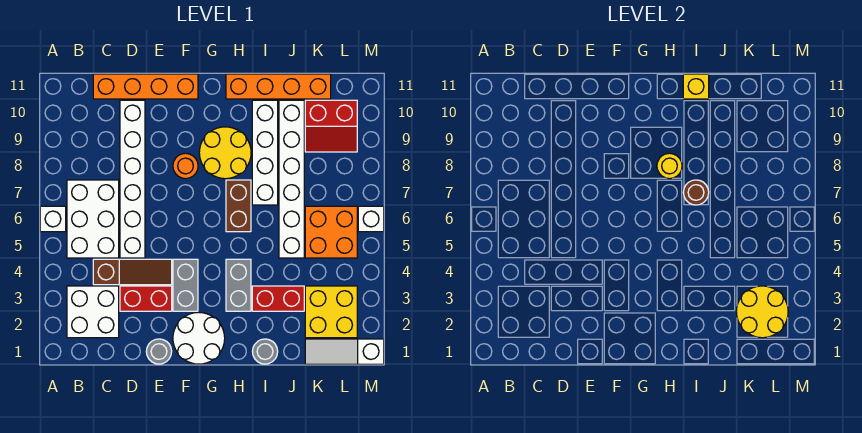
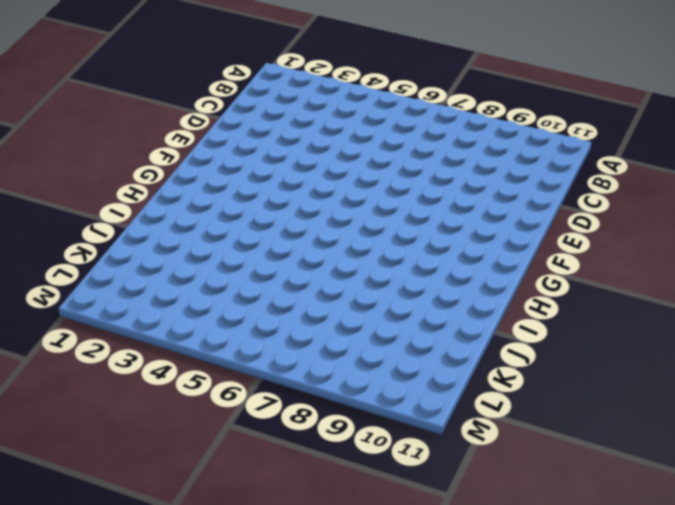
none -> white 1x1 brick [40,206,66,232]
none -> white 2x2 brick [67,286,119,338]
none -> white 2x3 brick [67,180,119,258]

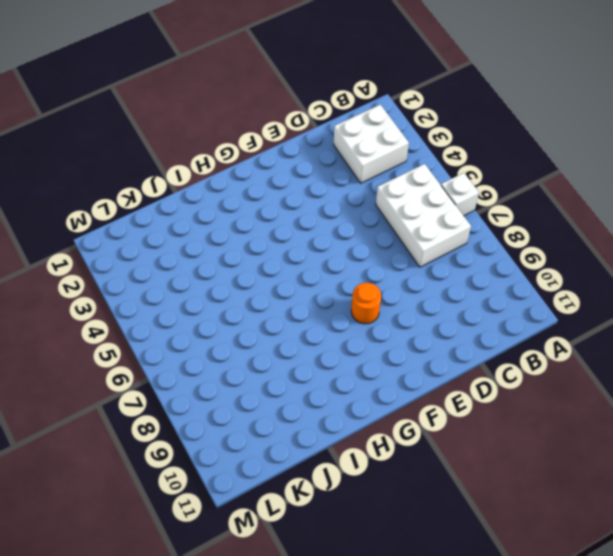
none -> brown 1x3 slope [93,259,172,285]
none -> orange 1x4 brick [93,74,198,99]
none -> red 1x2 brick [120,286,172,311]

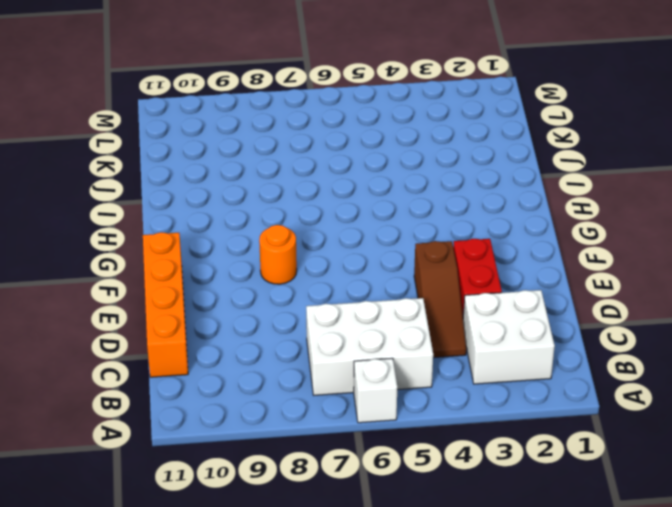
brown 1x3 slope [414,241,466,358] -> brown 1x3 slope turned to [93,259,172,285]
none -> white 1x6 brick [120,100,145,258]
none -> grey 1x1 round brick [146,339,172,364]
none -> white 2x2 round brick [173,312,225,364]

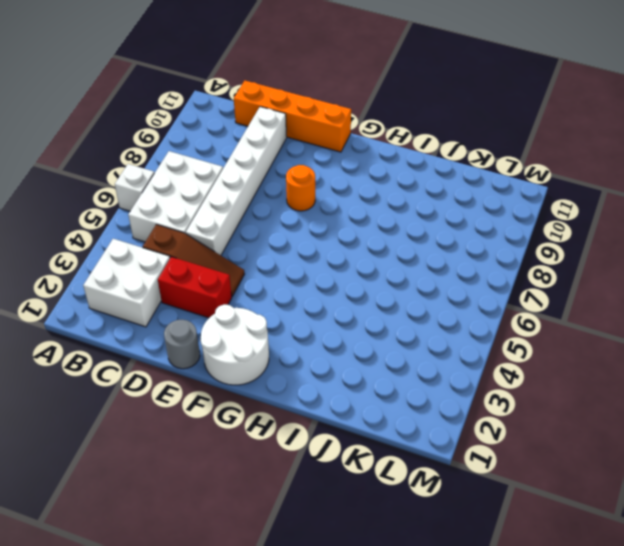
none -> grey 1x2 brick [173,259,198,311]
none -> yellow 2x2 round brick [199,127,251,179]
none -> grey 1x2 brick [226,259,251,311]

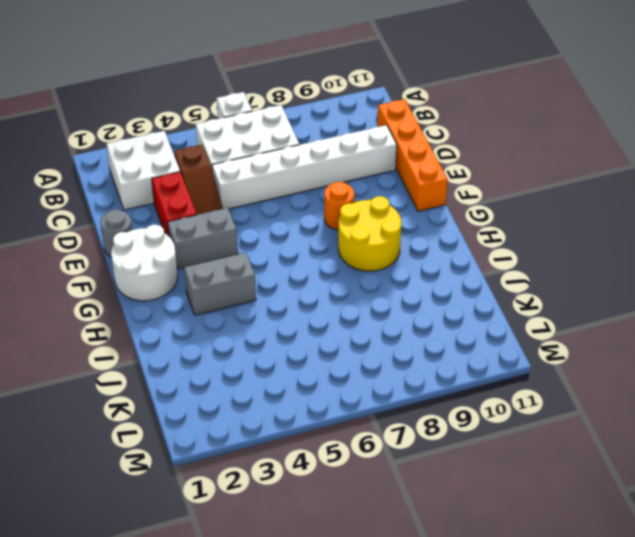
none -> brown 1x2 brick [226,180,251,232]
none -> orange 1x4 brick [226,74,331,99]
none -> grey 1x1 round brick [252,339,278,364]

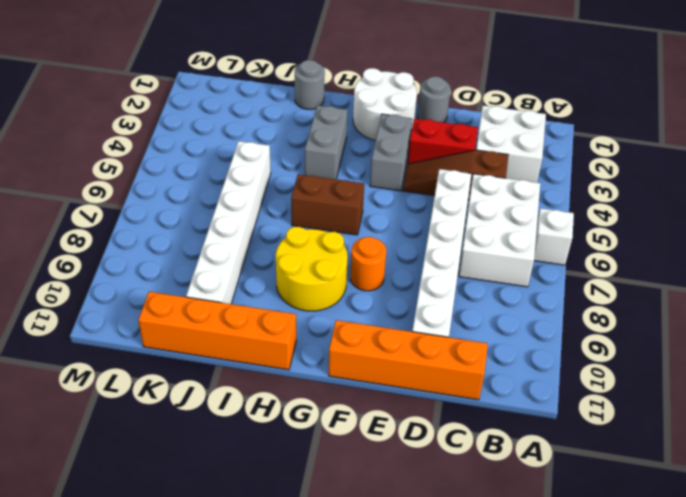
brown 1x2 brick [291,174,364,235] -> brown 1x2 brick turned to [226,180,251,232]
none -> red 1x2 brick [252,286,304,311]
none -> white 1x4 brick [252,100,278,205]
none -> white 1x3 slope [305,339,384,364]

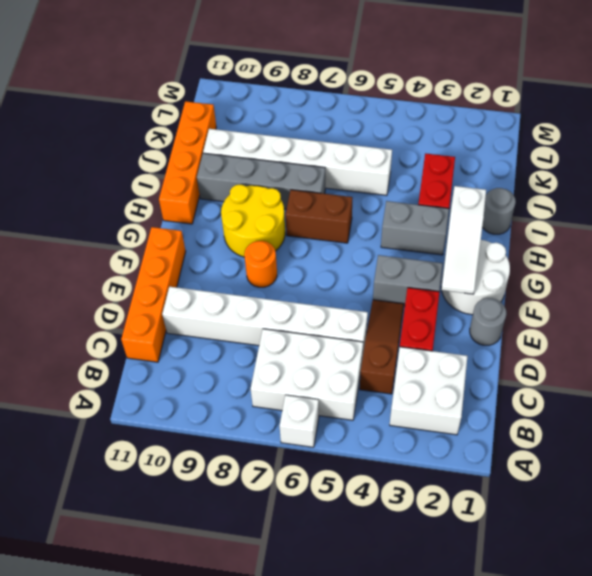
white 1x3 slope [441,186,486,294] -> white 1x3 slope moved to [305,339,384,364]
grey 1x4 brick [197,153,325,209] -> white 1x4 brick [252,100,278,205]
none -> yellow 2x2 brick [305,286,357,338]
none -> orange 2x2 brick [305,206,357,258]
none -> red 2x2 slope [305,100,357,152]

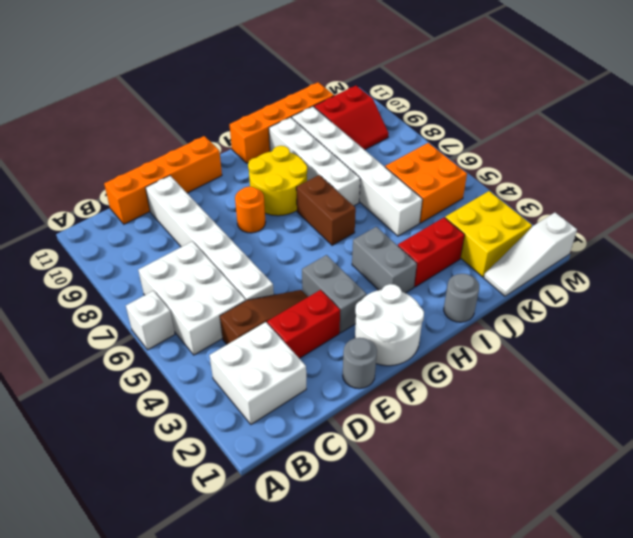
none -> white 1x1 brick [358,206,384,232]
none -> yellow 1x1 round brick [657,153,682,179]
none -> brown 1x1 round brick [683,180,709,205]

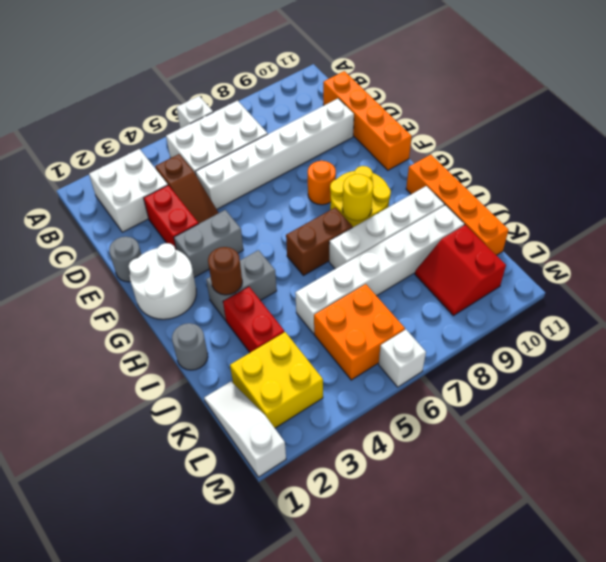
brown 1x1 round brick [208,247,242,295] -> brown 1x1 round brick moved to [683,180,709,205]
none -> yellow 1x1 brick [683,74,709,99]
none -> yellow 2x2 round brick [736,286,788,338]

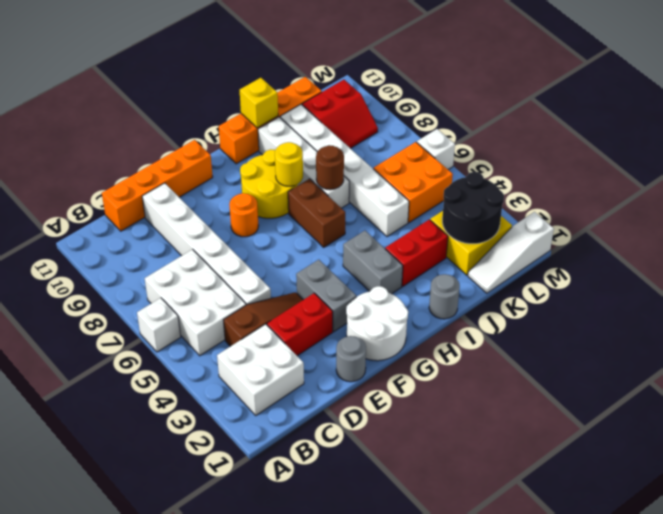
black 2x2 round brick [442,172,504,244] -> yellow 2x2 round brick [736,286,788,338]

